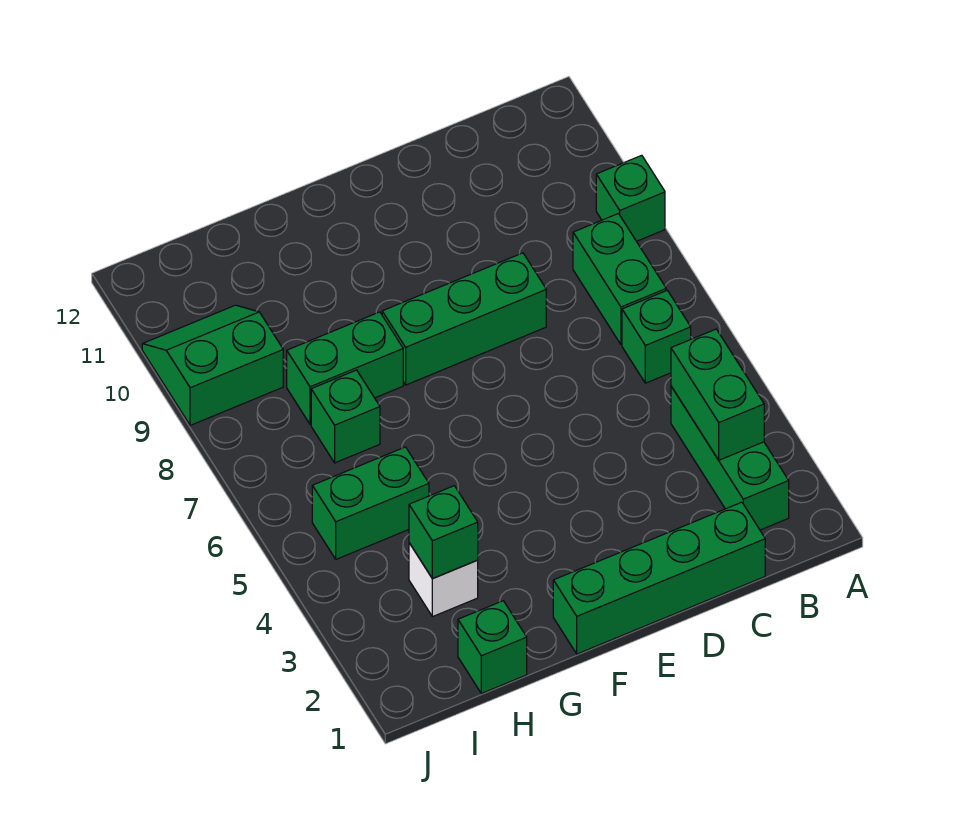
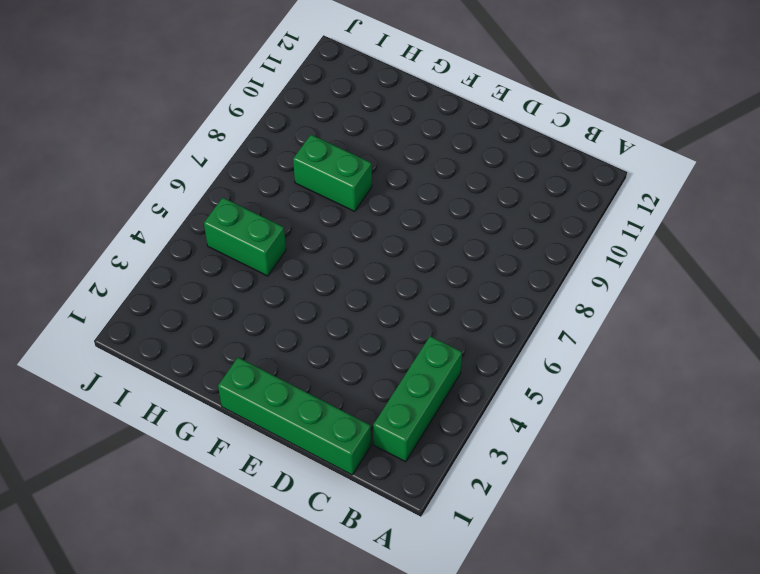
none -> green 1x1 brick [596,155,665,241]
none -> green 1x1 brick [622,290,691,383]
none -> green 1x2 brick [573,214,666,345]

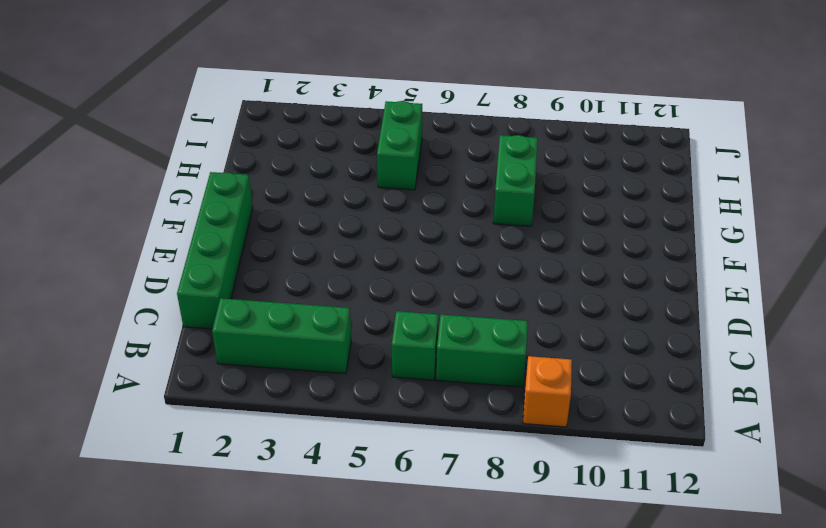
orange 1x1 brick [523,356,572,427] -> green 1x1 brick [596,155,665,241]
none -> green 1x3 brick [382,253,546,385]
none -> green 1x1 brick [458,601,527,693]
none -> white 1x1 brick [409,543,478,617]

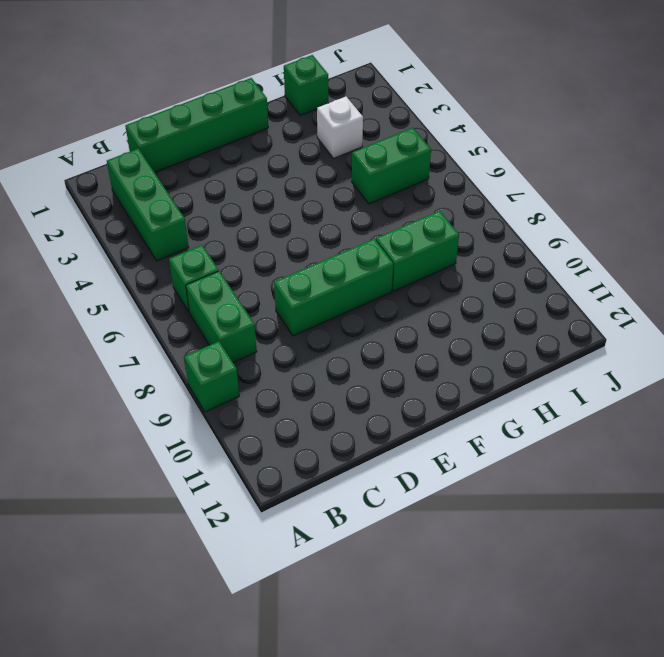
none -> green 1x1 brick [311,370,380,463]
none -> green 2x2 slope [142,305,283,425]
none -> green 1x2 brick [671,329,764,460]

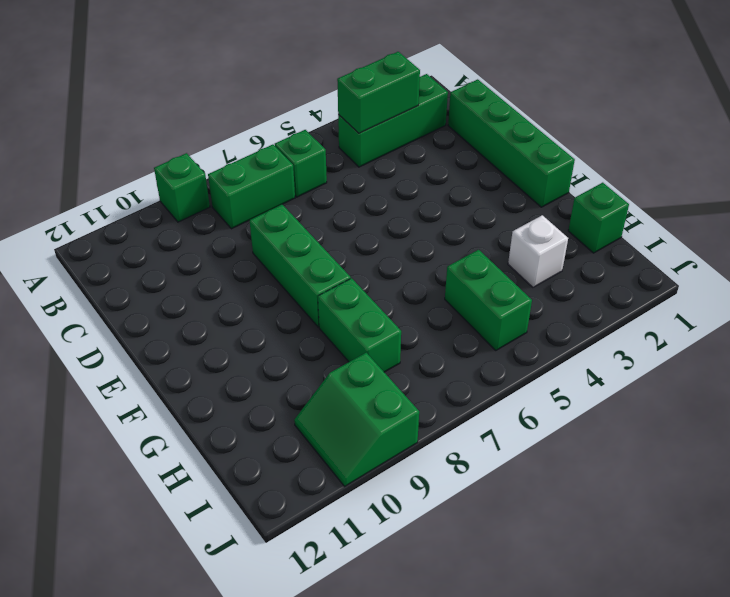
none -> green 1x1 brick [311,370,380,463]
none -> green 1x1 brick [409,486,478,578]

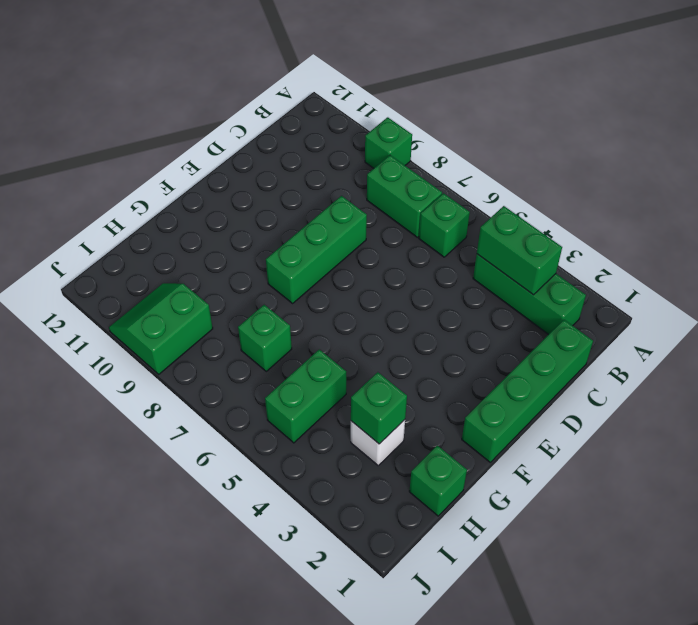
none -> green 1x2 brick [287,312,403,424]

